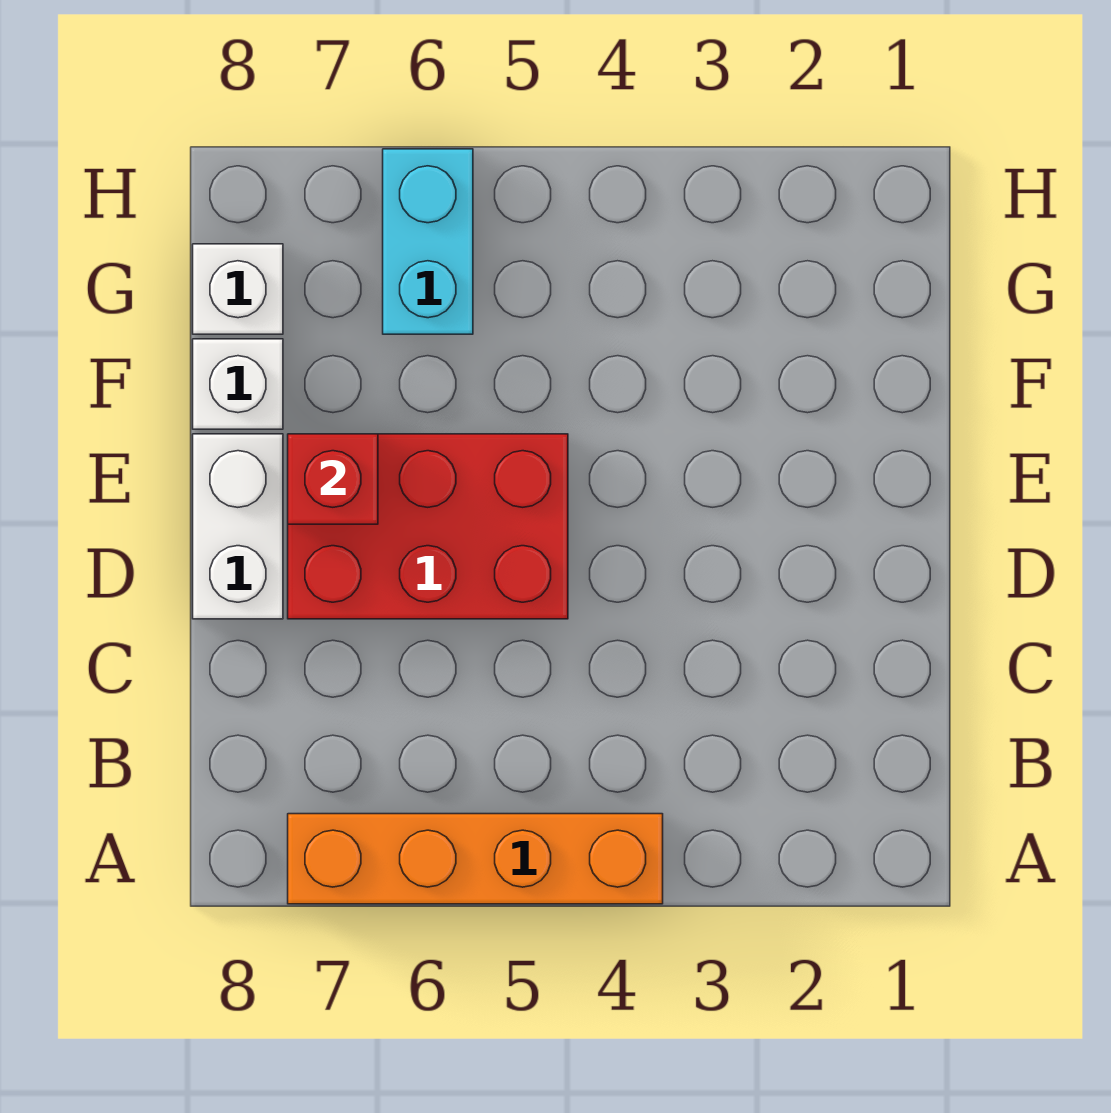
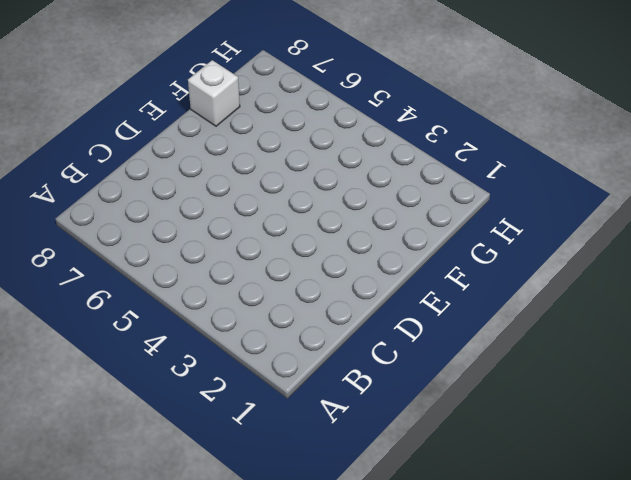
none -> orange 1x4 brick [288,814,663,904]
none -> red 2x3 brick [288,434,568,619]

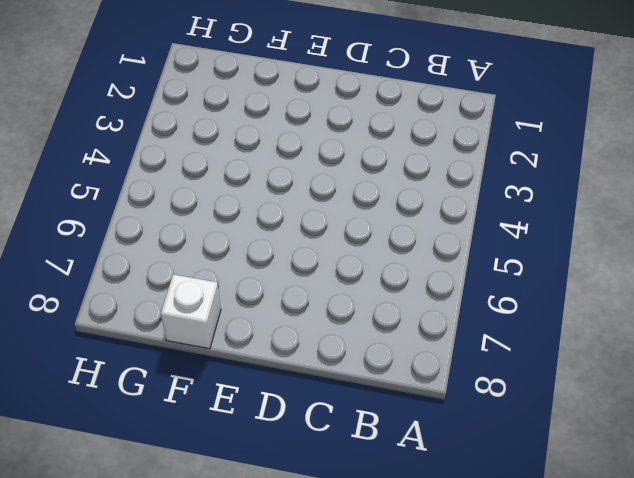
none -> orange 1x4 brick [288,814,663,904]
none -> red 2x3 brick [288,434,568,619]

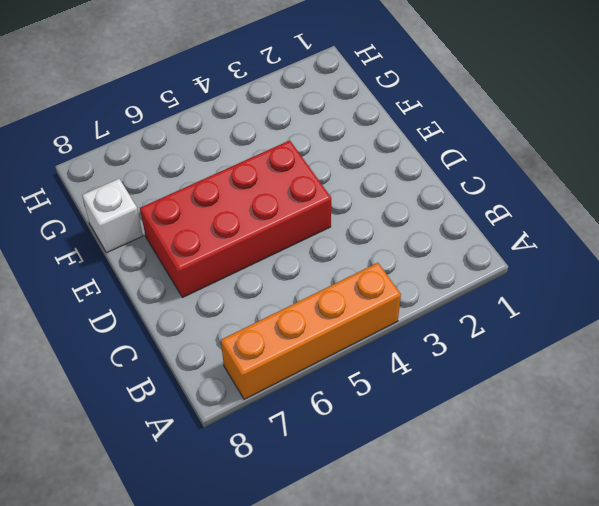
red 2x4 brick [140,140,331,298] -> red 2x3 brick [288,434,568,619]
none -> white 1x2 brick [193,434,283,619]
none -> cyan 1x2 brick [383,149,473,334]

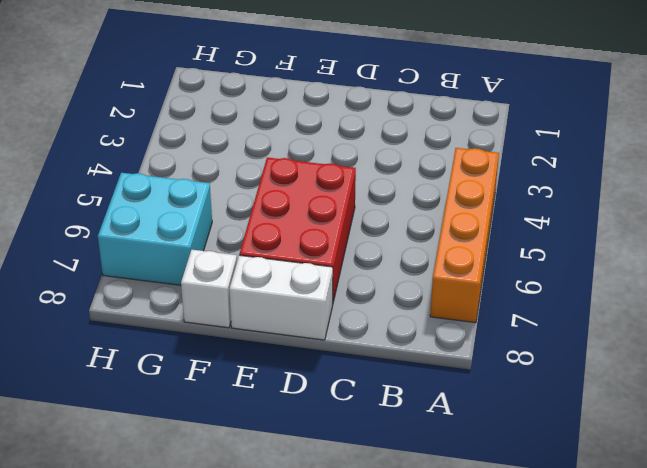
cyan 2x2 brick [98,173,212,285] -> cyan 1x2 brick [383,149,473,334]
none -> white 1x1 brick [193,244,283,334]
none -> red 1x1 brick [288,434,378,524]

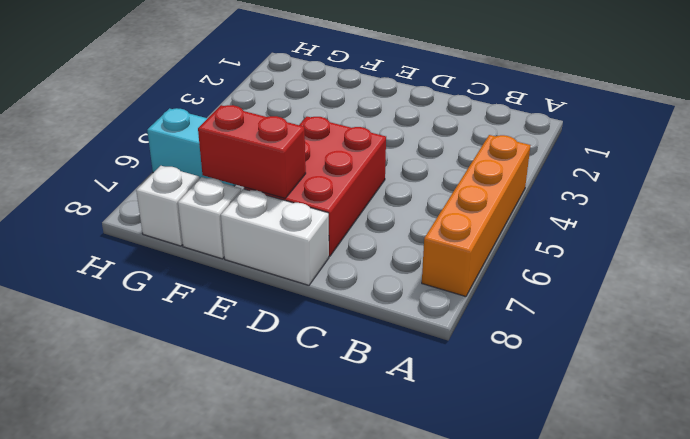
red 1x2 brick [198,105,306,198] -> red 1x1 brick [288,434,378,524]

